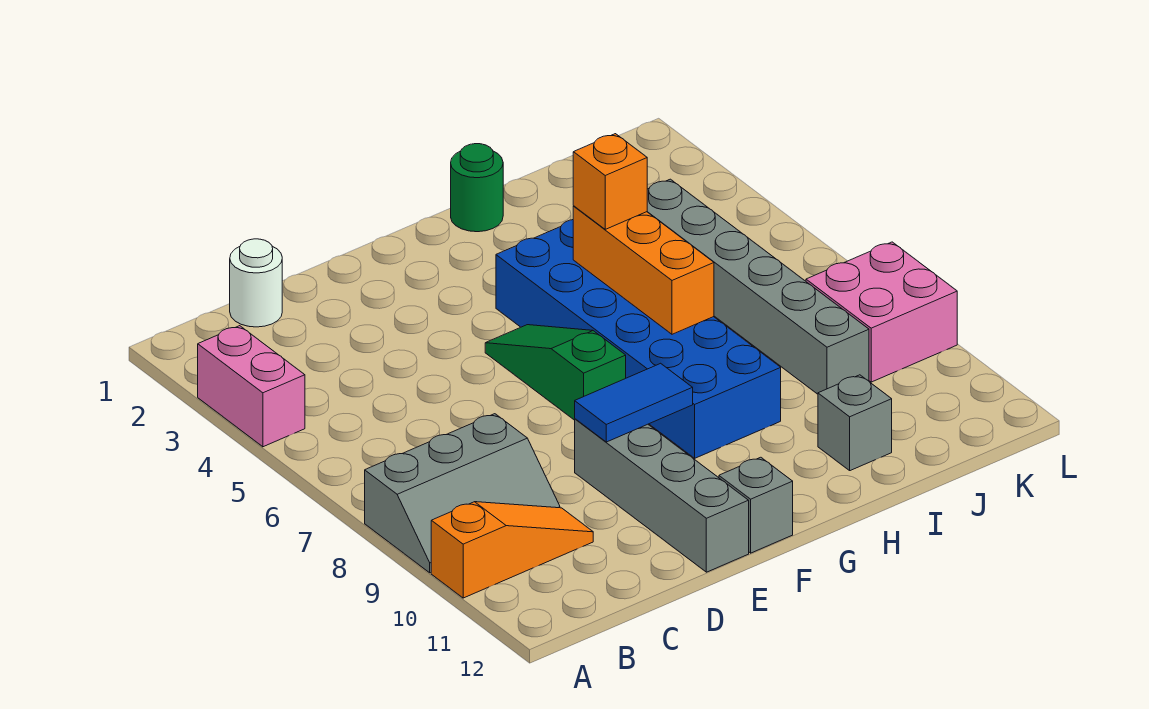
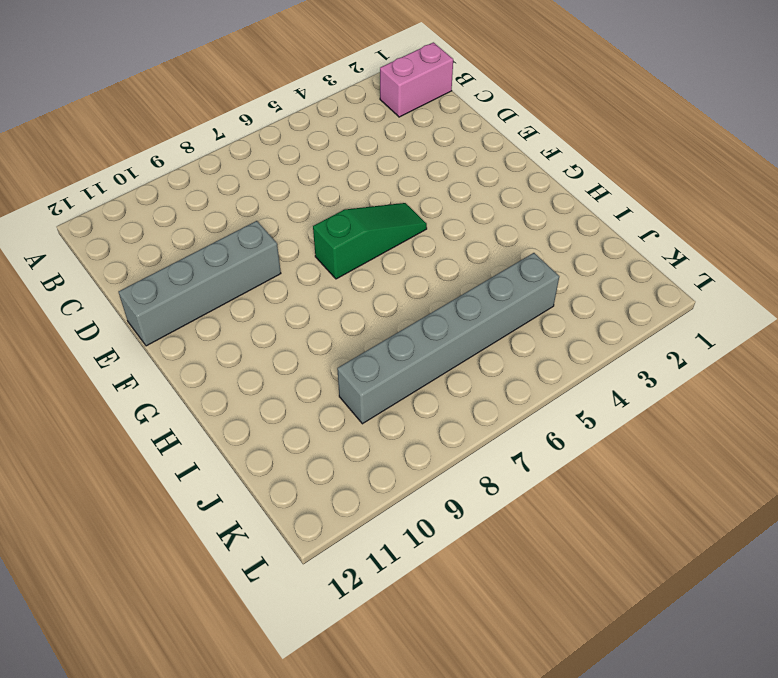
pink 1x2 brick [380,42,453,117] -> pink 1x2 brick moved to [198,326,305,447]
none -> grey 2x3 slope [365,414,560,573]
none -> orange 1x3 slope [431,502,593,598]
none -> white 1x1 round brick [230,239,282,327]

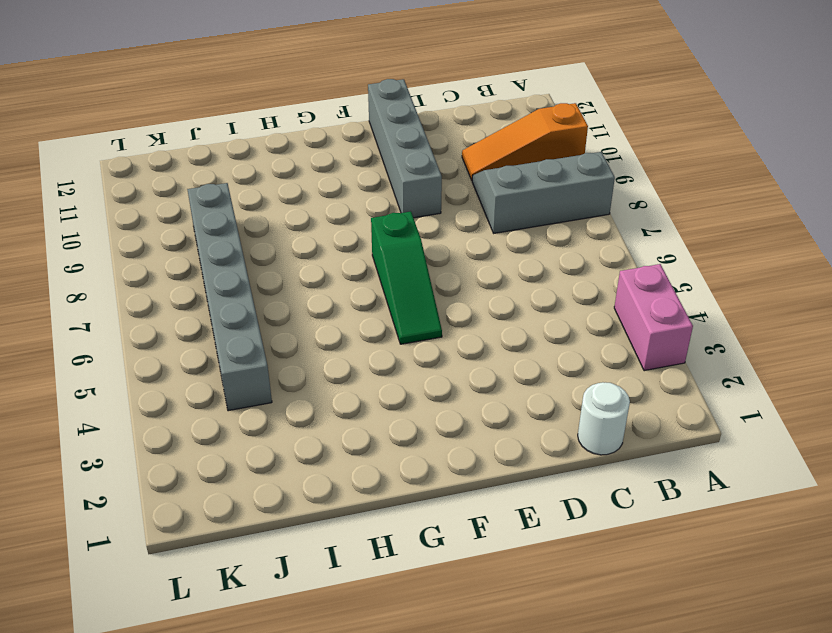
none -> grey 1x1 brick [719,457,793,553]
none -> blue 2x6 brick [496,220,781,458]
none -> green 1x1 round brick [451,144,503,232]

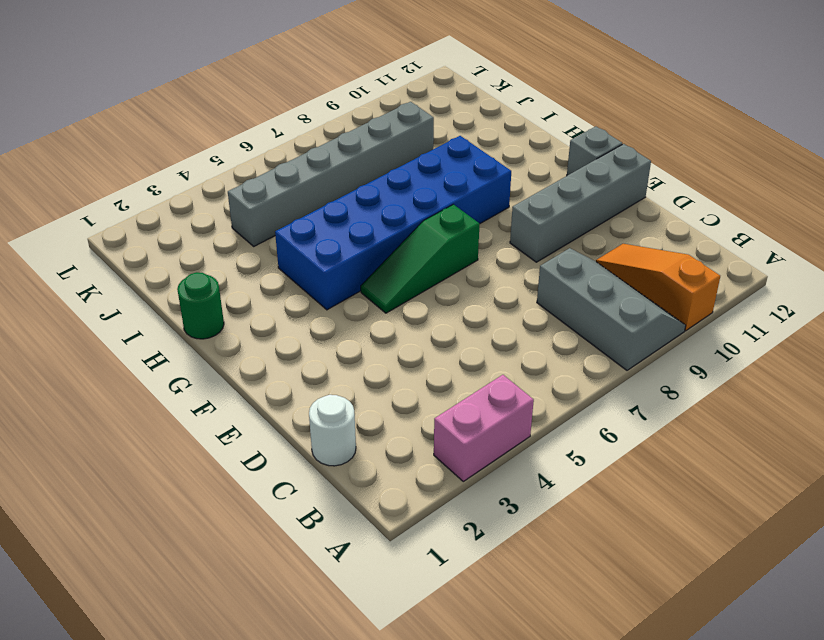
none -> grey 1x1 brick [818,375,892,471]
none -> pink 2x2 brick [806,242,957,382]
none -> blue 1x2 tile [575,363,693,442]

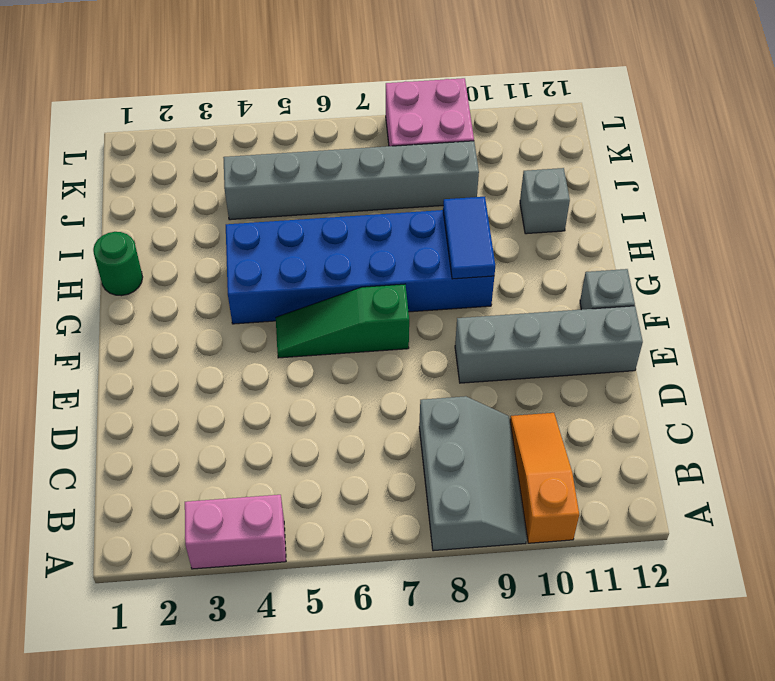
blue 1x2 tile [443,197,495,279] -> blue 1x2 tile moved to [575,363,693,442]
none -> white 1x1 round brick [230,239,282,327]
none -> orange 1x3 brick [573,206,714,334]
none -> orange 1x1 brick [573,134,647,229]

